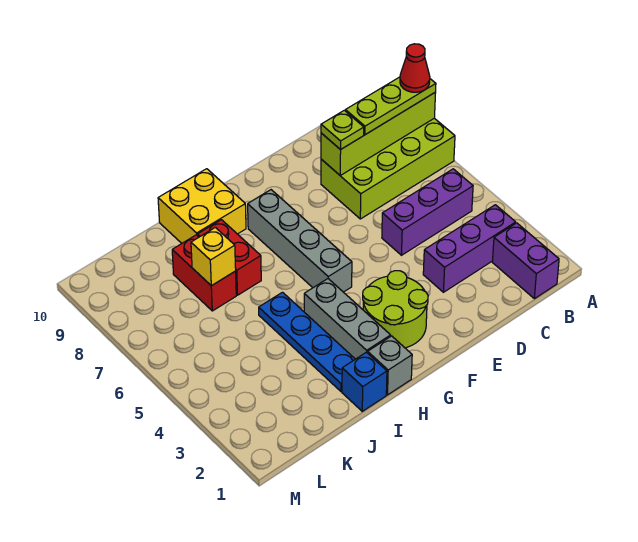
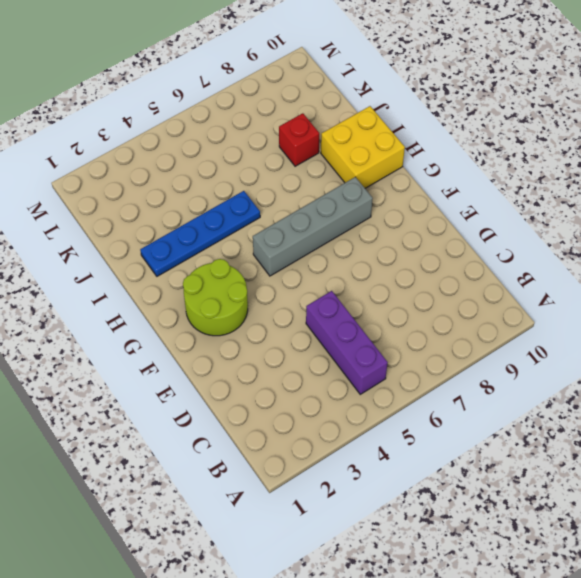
red 1x1 brick [279,113,319,166] -> red 1x2 brick [172,235,236,311]
none -> lime 2x4 brick [321,118,455,219]
none -> purple 1x2 brick [492,223,559,299]
none -> purple 1x3 brick [423,205,516,292]

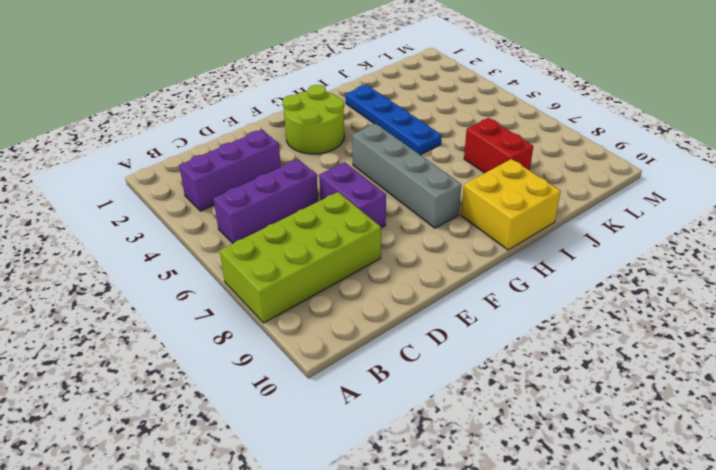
purple 1x2 brick [319,162,386,228] -> purple 1x2 brick moved to [492,223,559,299]
none -> grey 1x1 brick [368,336,412,395]
none -> grey 1x3 brick [304,279,391,359]
none -> blue 1x1 brick [342,352,387,411]

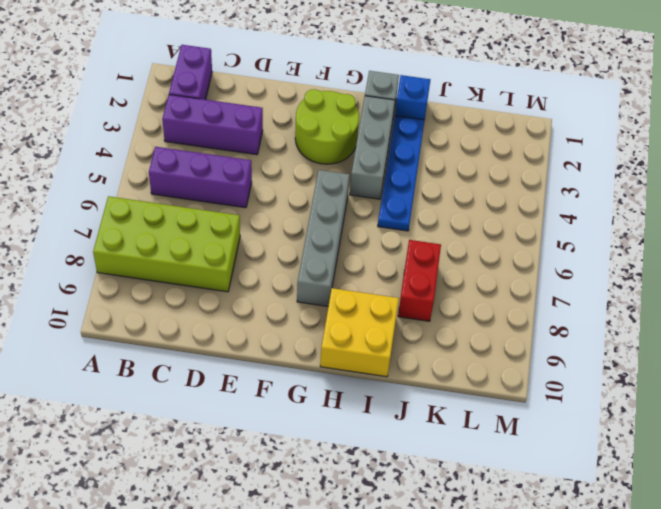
none -> red 1x2 brick [198,220,261,295]
none -> lime 1x4 brick [321,92,436,176]
none -> yellow 1x1 brick [191,227,236,286]

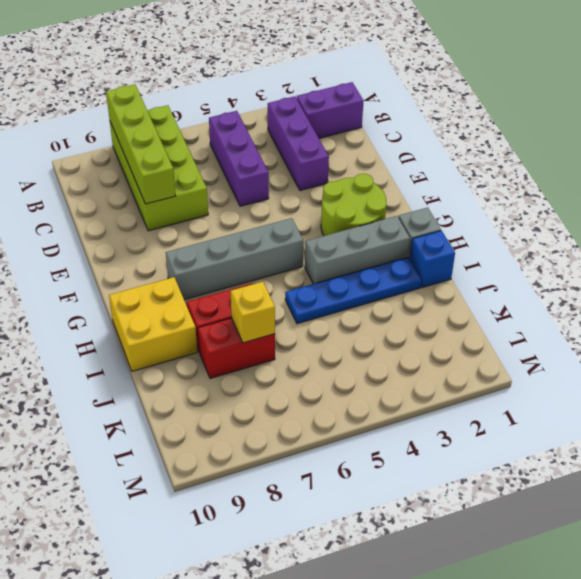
none -> lime 1x3 plate [345,77,436,135]
none -> lime 1x1 plate [321,110,364,150]
none -> red 1x1 cone [400,44,430,92]

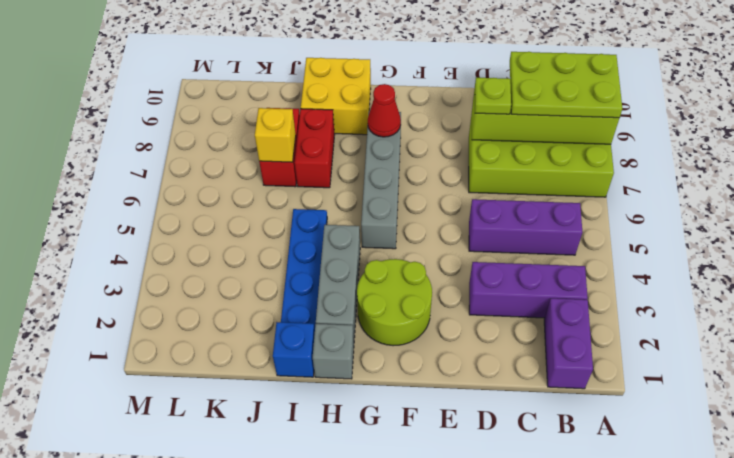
lime 2x3 plate [510,52,622,118] -> lime 1x3 plate [345,77,436,135]
red 1x1 cone [368,84,401,137] -> red 1x1 cone moved to [400,44,430,92]

